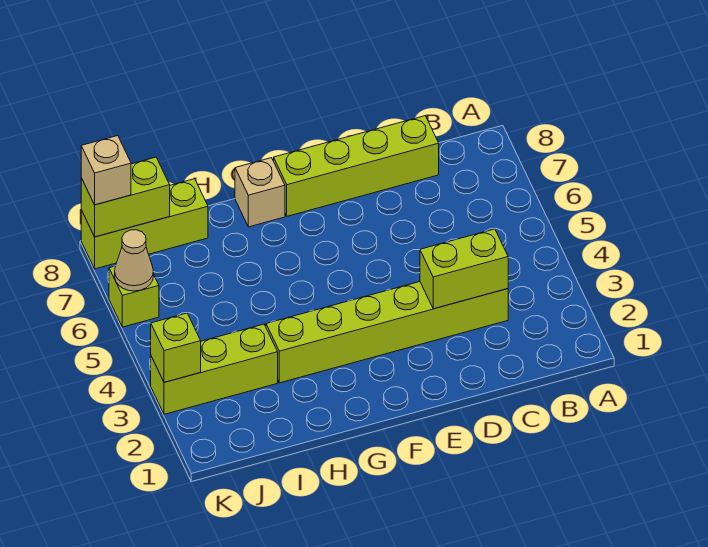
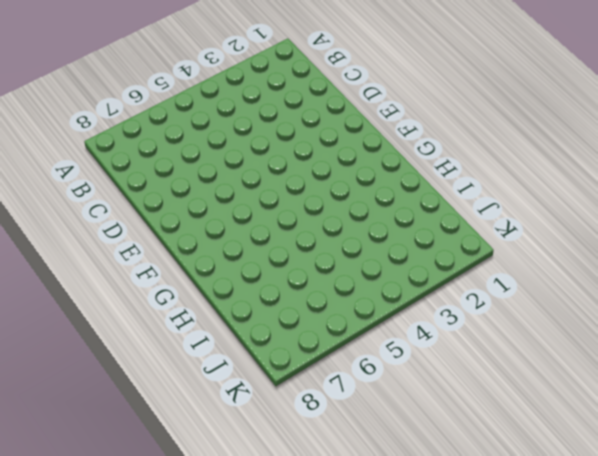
none -> lime 1x6 brick [266,282,508,383]
none -> lime 1x4 brick [274,116,439,216]

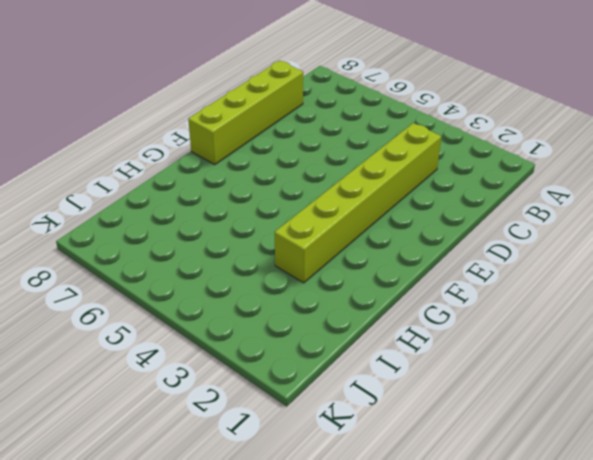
none -> tan 1x1 brick [235,158,285,227]
none -> lime 1x3 brick [151,324,278,414]

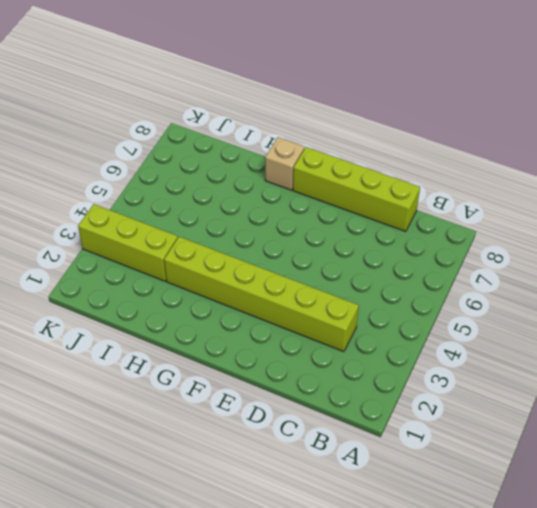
none -> lime 1x3 brick [81,179,208,269]
none -> lime 1x1 brick [109,266,159,327]

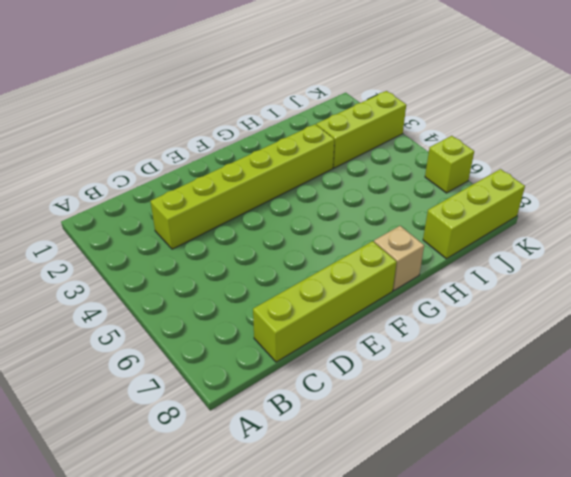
none -> lime 1x2 brick [420,229,508,309]
none -> lime 1x2 brick [81,157,170,237]

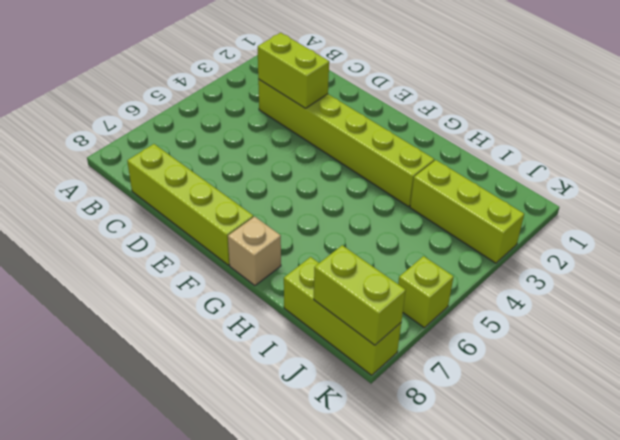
none -> lime 1x1 brick [151,313,201,382]
none -> tan 1x1 cone [115,230,153,291]

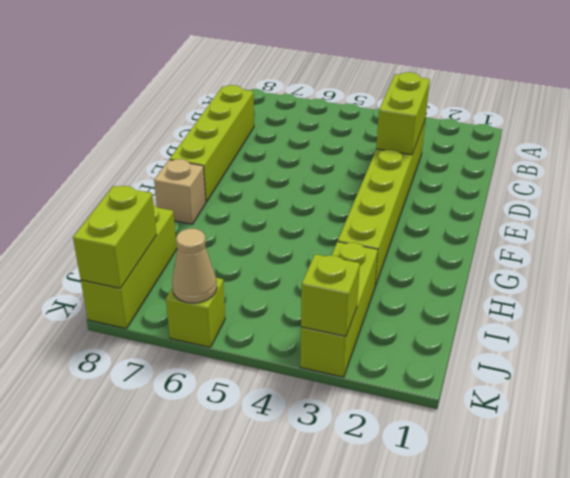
none -> tan 1x1 brick [81,136,131,205]

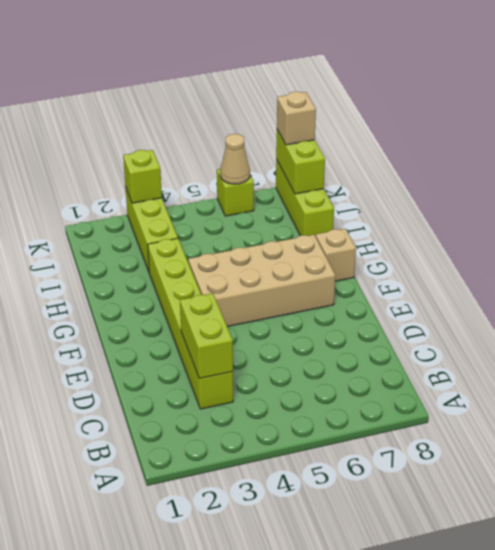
tan 2x4 brick [188,235,335,327] -> none
none -> lime 1x4 brick [274,116,439,216]

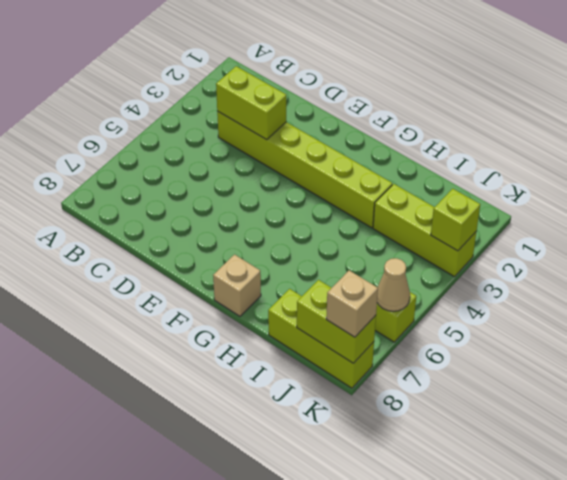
none -> lime 1x4 brick [274,116,439,216]

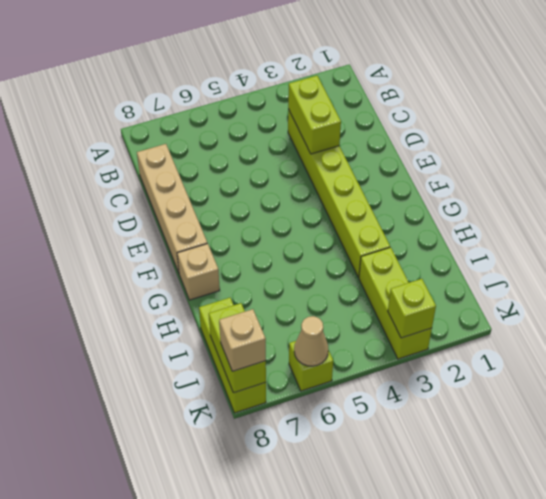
tan 1x4 brick [137,144,207,272] -> lime 1x4 brick [274,116,439,216]

